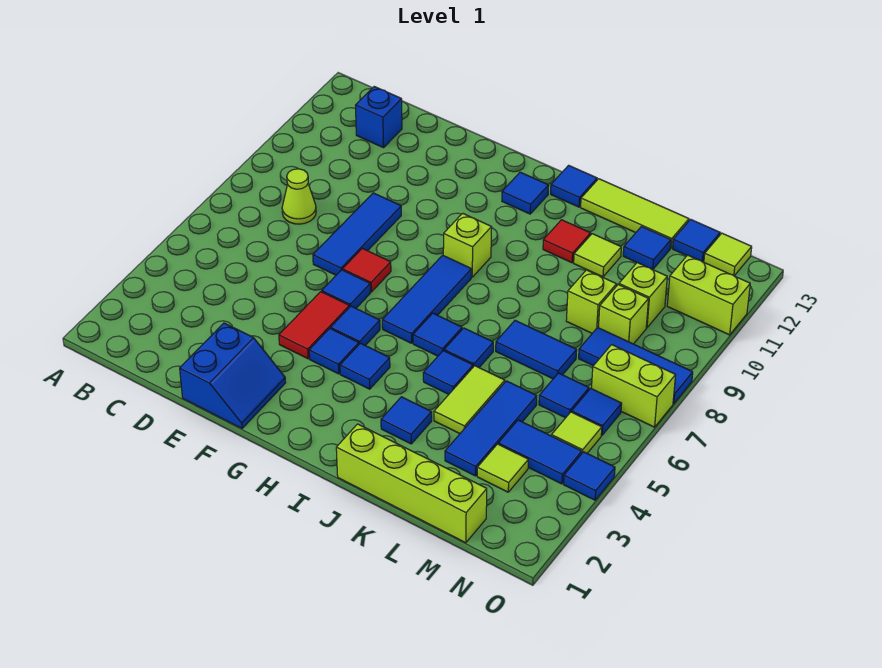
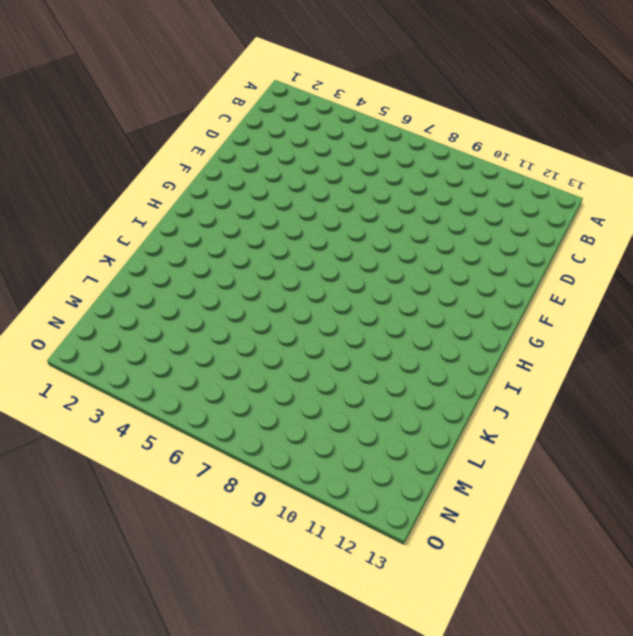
none -> lime 1x1 cone [282,169,316,224]
none -> blue 1x1 brick [356,87,402,148]
none -> blue 2x2 slope [180,323,286,428]
none -> blue 1x3 tile [313,193,401,275]

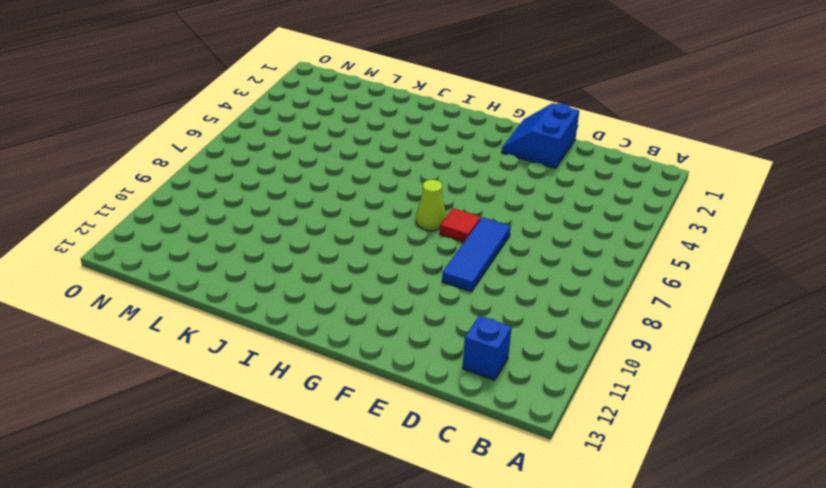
lime 1x1 cone [416,179,446,231] -> lime 1x1 cone moved to [282,169,316,224]
none -> red 1x2 tile [279,292,349,359]
none -> blue 1x1 tile [322,270,370,308]
none -> blue 1x1 tile [309,328,359,374]
none -> blue 1x1 tile [331,306,380,346]

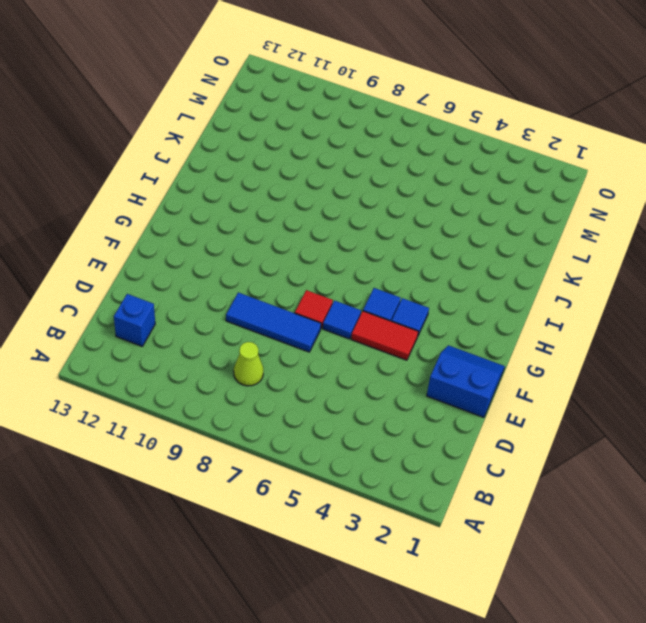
none -> blue 1x1 tile [340,343,390,389]
none -> blue 1x3 tile [382,255,471,343]
none -> lime 1x1 brick [443,213,492,277]
none -> blue 1x1 tile [502,172,549,214]

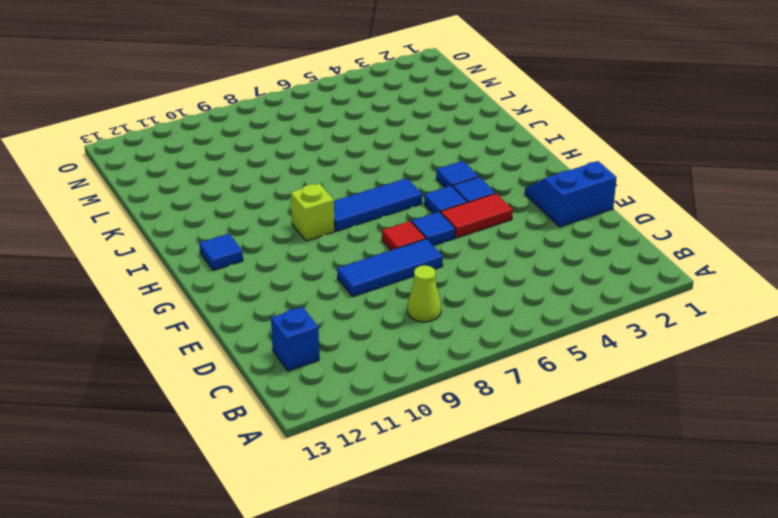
none -> blue 1x1 tile [413,313,462,356]
none -> blue 1x1 tile [551,165,597,207]
none -> lime 1x4 brick [336,424,487,543]
none -> blue 1x1 tile [381,397,432,444]

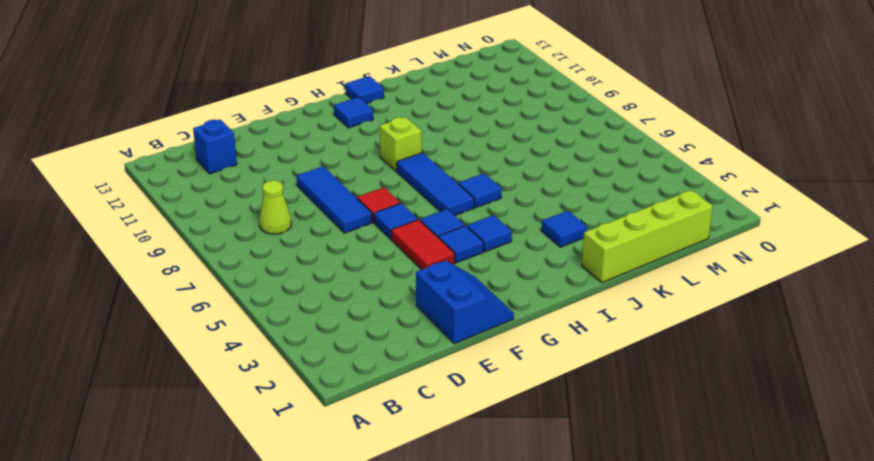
none -> blue 1x1 tile [423,351,473,394]
none -> blue 1x1 tile [444,328,493,367]
none -> red 1x1 tile [543,220,591,263]
none -> lime 1x3 tile [581,179,689,248]

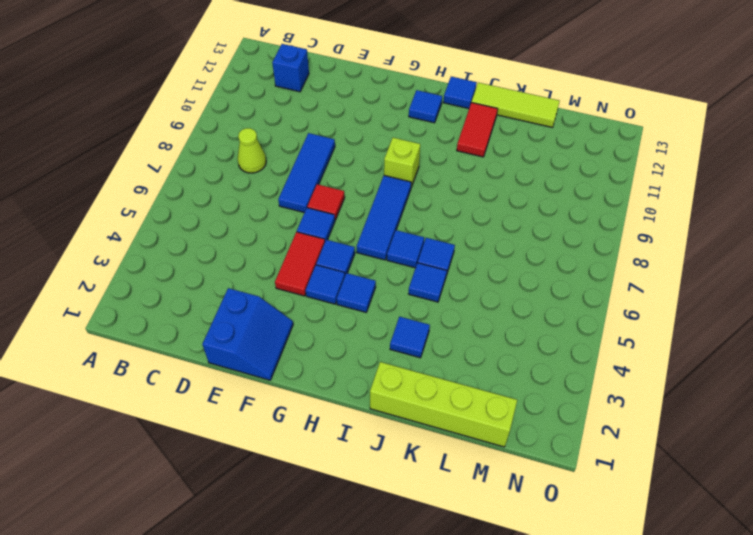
red 1x2 tile [457,102,498,157] -> red 1x1 tile [543,220,591,263]
none -> lime 1x2 tile [434,366,505,434]
none -> blue 1x2 tile [496,320,577,379]
none -> lime 1x1 tile [574,234,621,277]
none -> blue 1x3 tile [445,381,537,476]

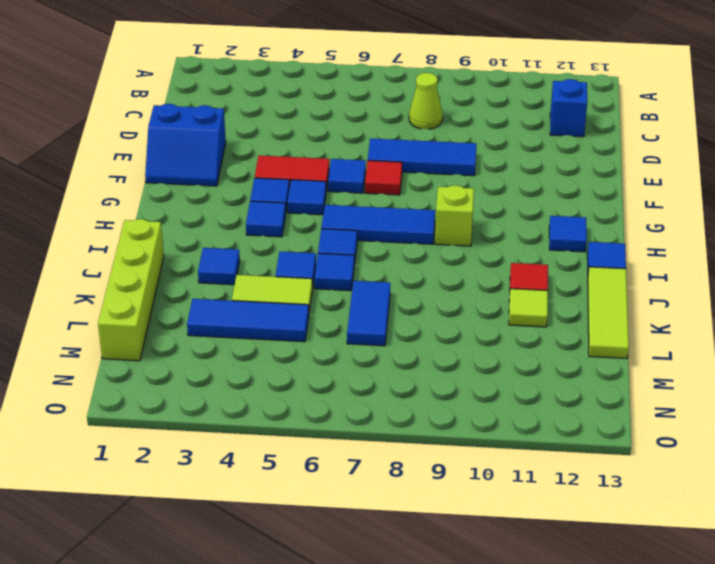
none -> lime 1x1 brick [566,270,616,333]
none -> blue 1x1 tile [623,227,671,269]
none -> lime 1x1 tile [477,444,528,492]
none -> blue 1x2 tile [498,420,582,484]

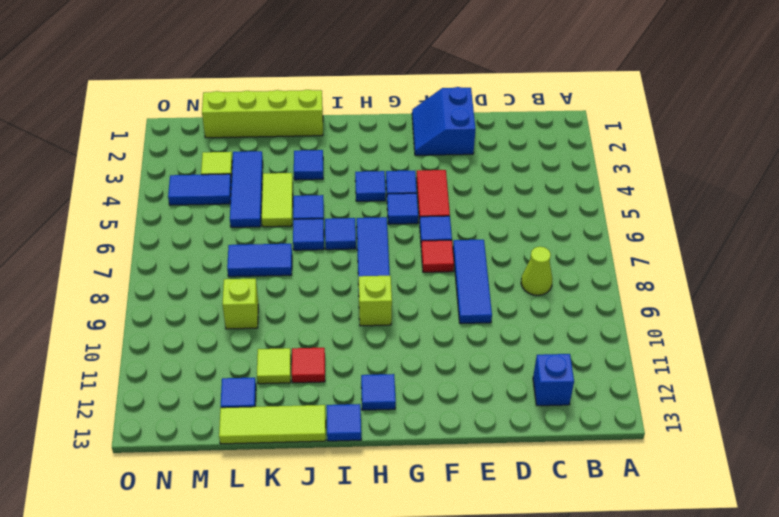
none -> blue 1x1 tile [539,373,589,418]
none -> blue 1x3 tile [579,328,693,404]
none -> lime 1x1 brick [598,285,648,344]
none -> lime 1x1 brick [619,263,667,328]

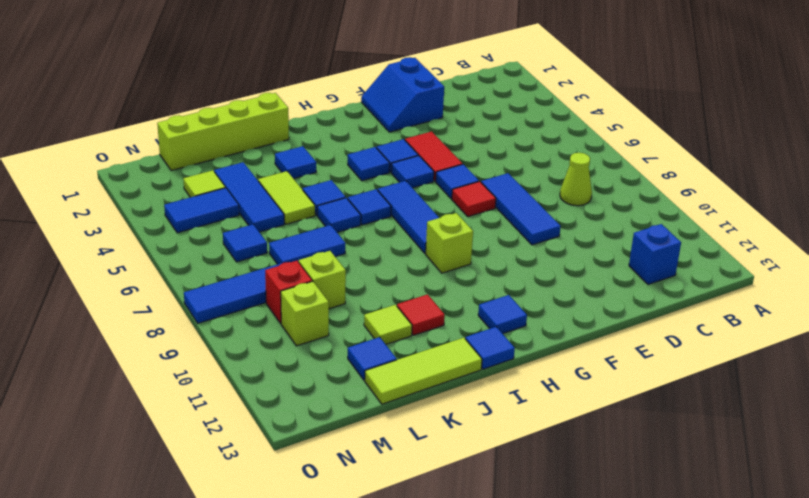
red 1x1 brick [265,261,312,324] -> lime 1x1 brick [598,285,648,344]
none -> blue 1x1 tile [673,219,720,262]
none -> lime 1x1 tile [552,412,602,453]
none -> blue 1x1 tile [572,389,622,435]
none -> lime 1x2 brick [592,345,676,427]

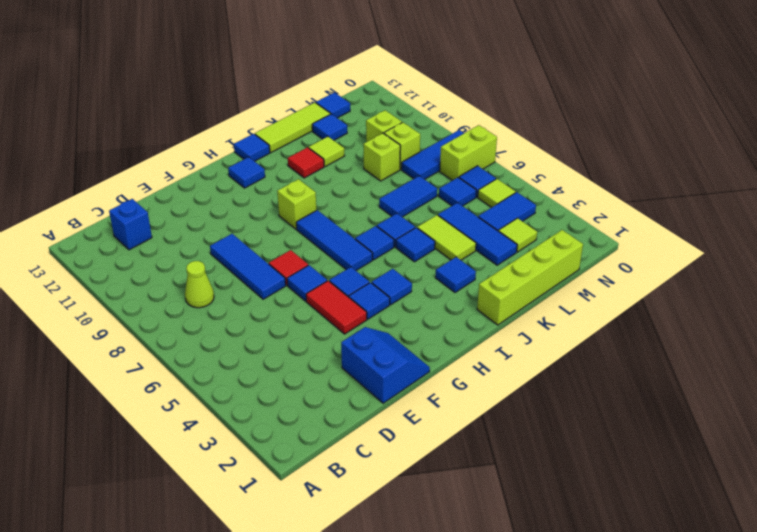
none -> lime 1x2 brick [667,255,750,335]
none -> lime 1x1 tile [704,233,752,276]
none -> blue 1x1 tile [564,452,615,500]

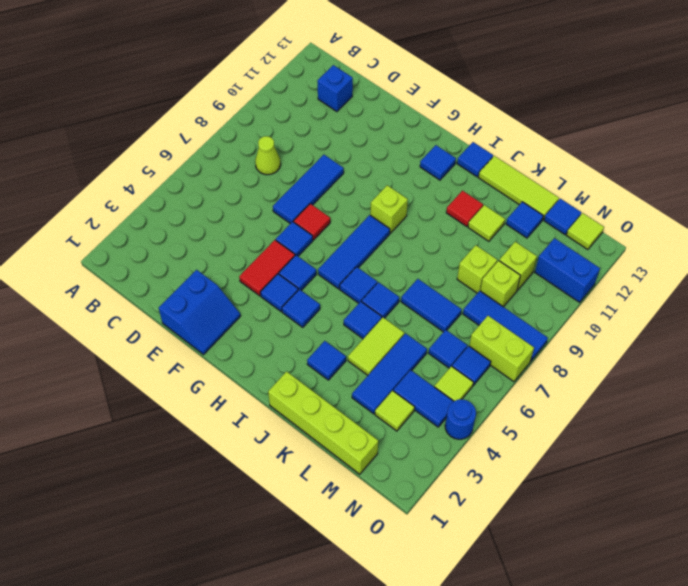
blue 1x2 brick [535,238,600,302] -> lime 1x2 brick [667,255,750,335]
blue 1x1 round brick [445,399,476,439] -> blue 1x1 tile [564,452,615,500]

